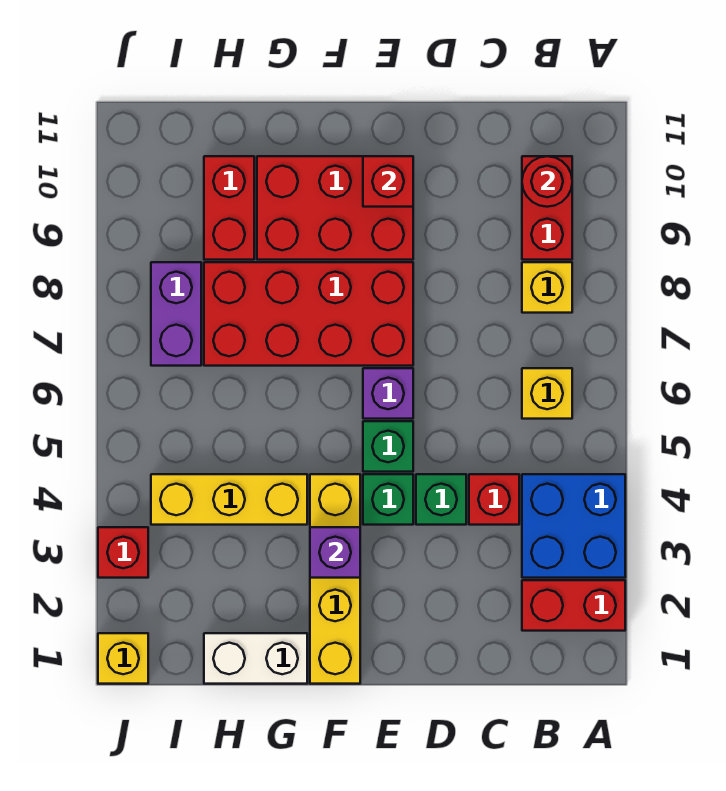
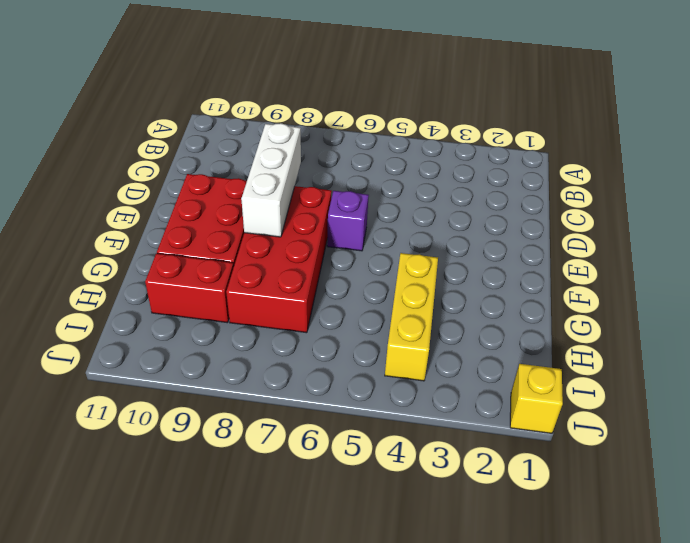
white 1x3 brick [241,123,301,237] -> none
none -> red 1x2 brick [522,580,625,631]
none -> blue 2x2 brick [522,474,625,578]
none -> yellow 1x1 brick [522,368,572,419]

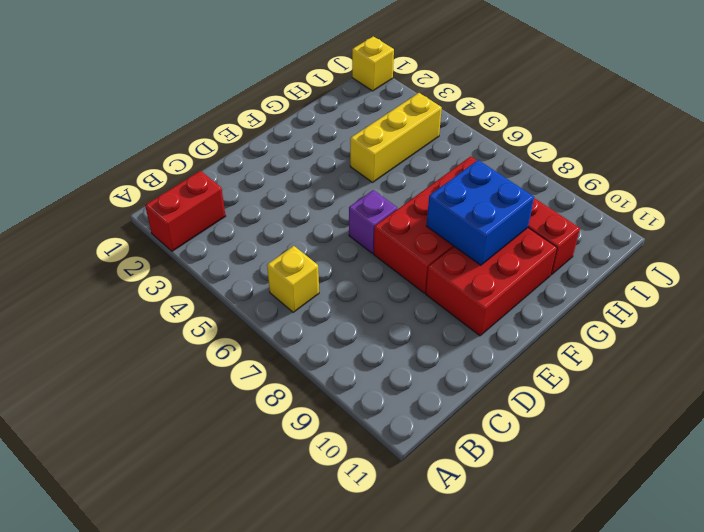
blue 2x2 brick [427,160,534,265] -> blue 2x2 brick moved to [522,474,625,578]
none -> yellow 1x1 brick [522,262,572,313]
none -> red 1x2 brick [522,156,572,260]
none -> red 1x1 brick [469,474,519,525]

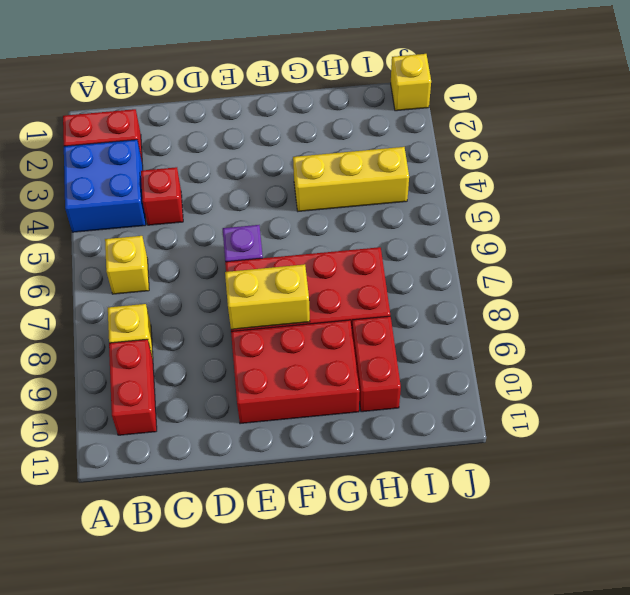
yellow 1x2 brick [225,264,310,329] -> none
none -> green 1x1 brick [416,474,466,525]
none -> green 1x1 brick [363,474,413,525]
none -> green 1x1 brick [363,421,413,472]

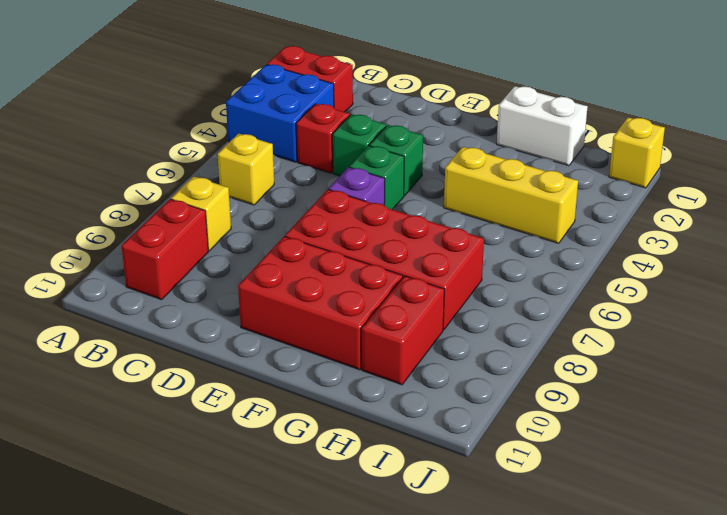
none -> yellow 1x4 brick [310,474,360,684]
none -> purple 1x2 brick [151,262,201,366]
none -> red 1x1 brick [98,527,148,578]

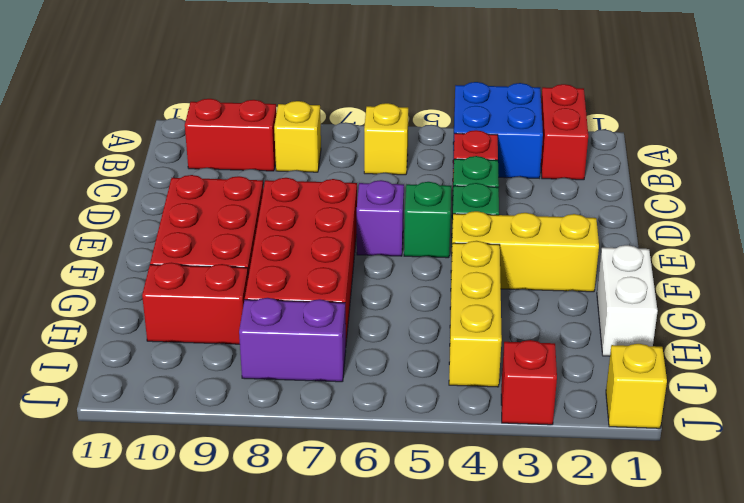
yellow 1x3 brick [451,211,599,292] -> yellow 1x4 brick [310,474,360,684]
none -> red 1x1 round brick [522,156,572,207]
none -> red 1x1 brick [363,156,413,207]
none -> purple 1x1 brick [310,527,360,578]

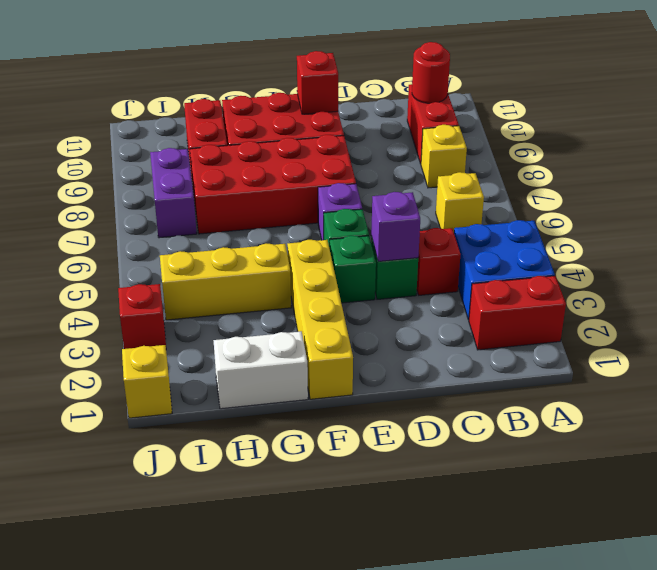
purple 1x1 brick [371,192,420,262] -> purple 1x1 brick moved to [310,527,360,578]

